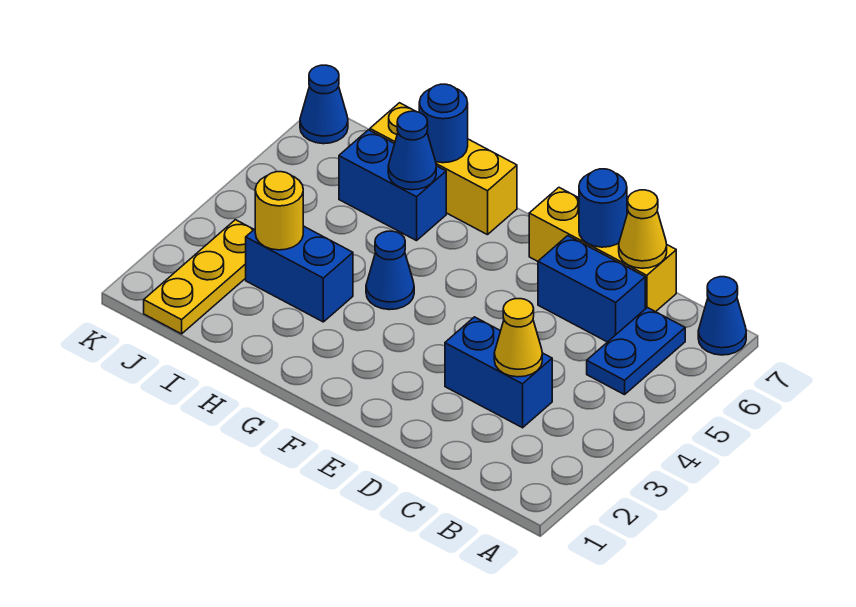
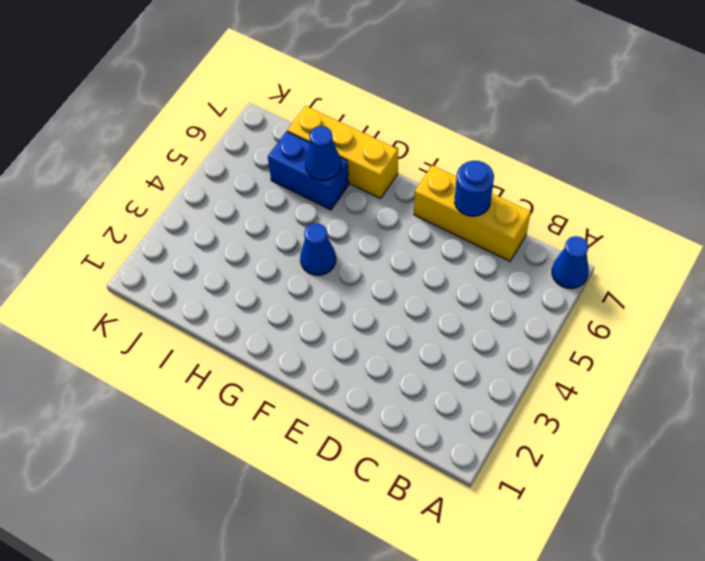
none -> blue 1x2 plate [587,307,685,395]
none -> blue 1x2 brick [445,317,552,428]
none -> blue 1x2 brick [538,236,645,342]

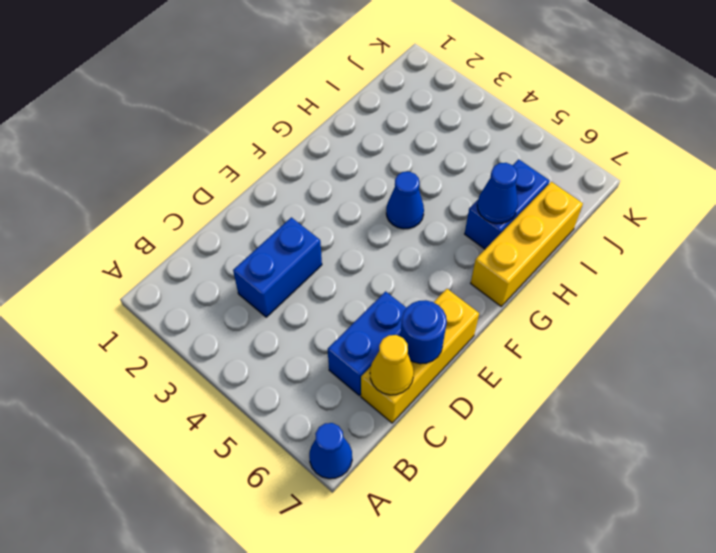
none -> blue 1x2 plate [587,307,685,395]
none -> blue 1x2 brick [246,226,353,322]
none -> yellow 1x3 plate [144,220,254,334]

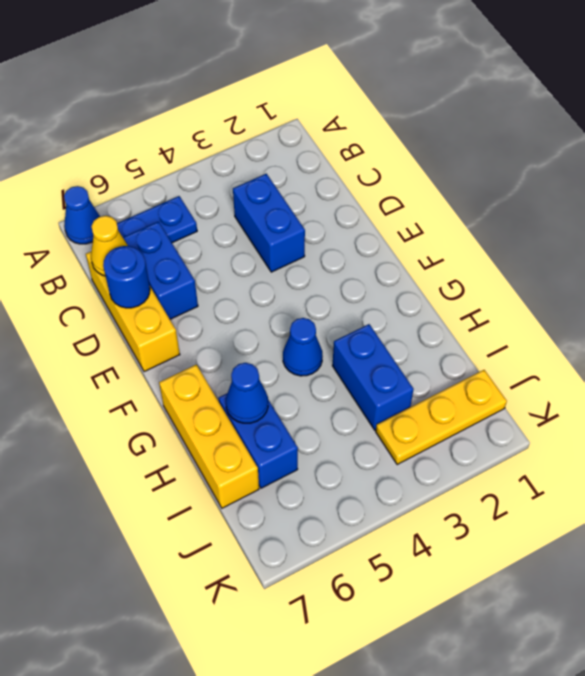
none -> blue 1x1 cone [300,65,348,144]
none -> yellow 1x1 cone [494,299,542,377]
none -> blue 1x1 round brick [419,84,468,163]

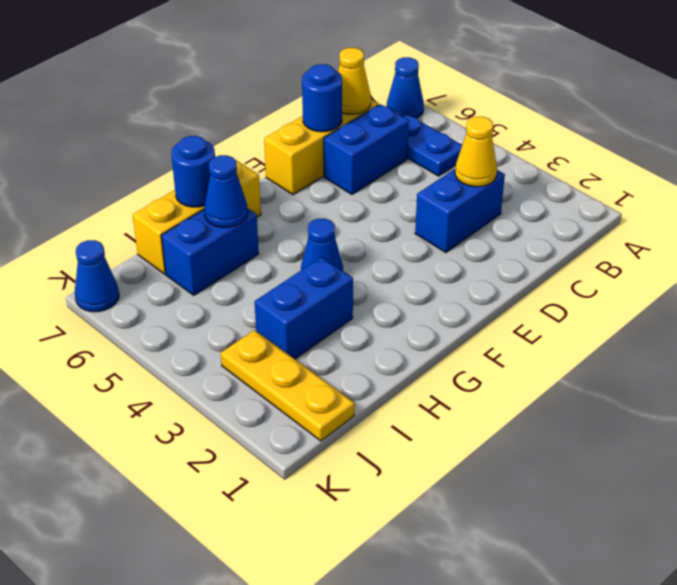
none -> yellow 1x1 round brick [255,172,303,250]

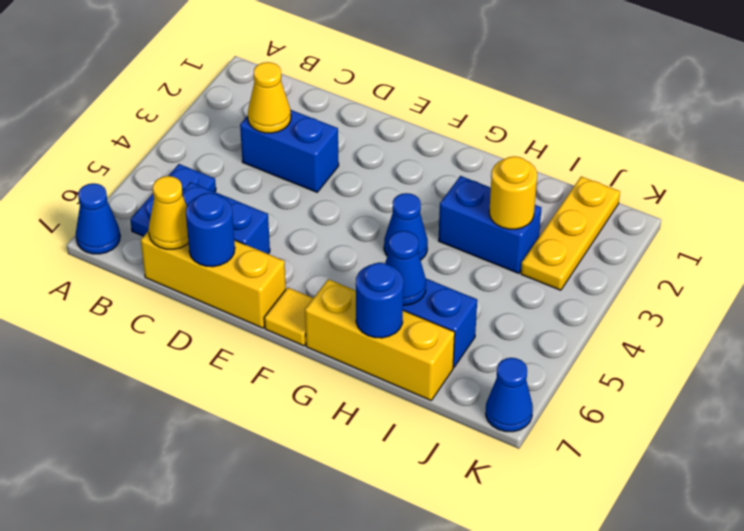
yellow 1x1 tile [264,288,313,346] -> none

